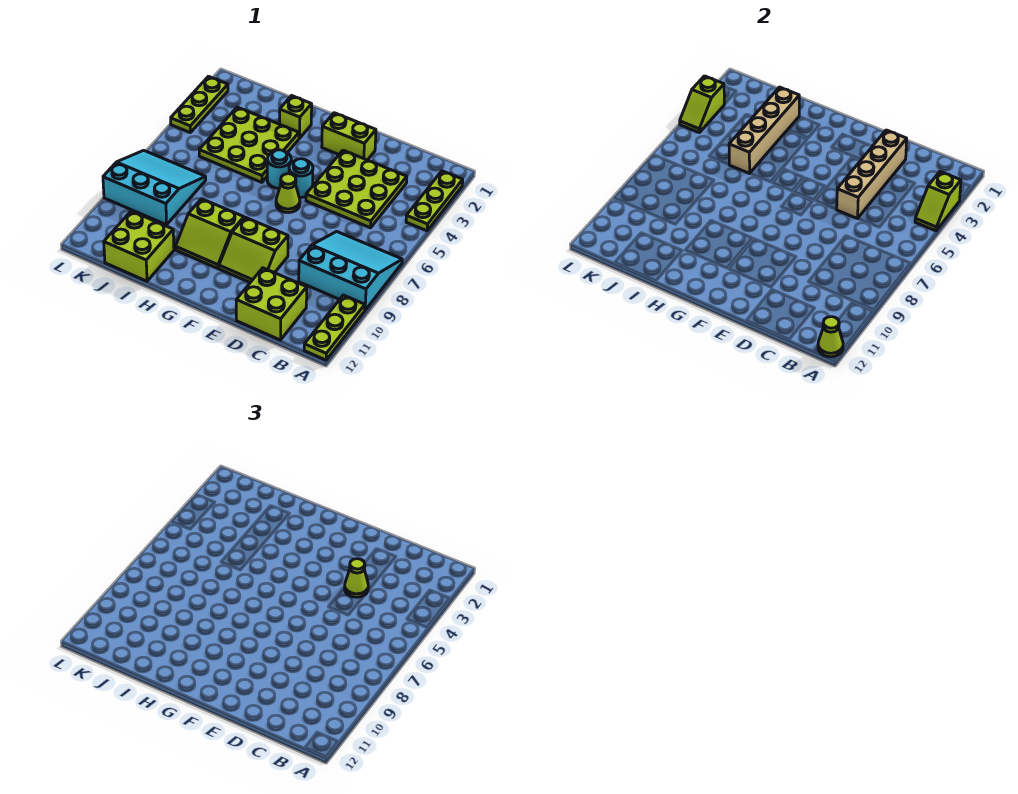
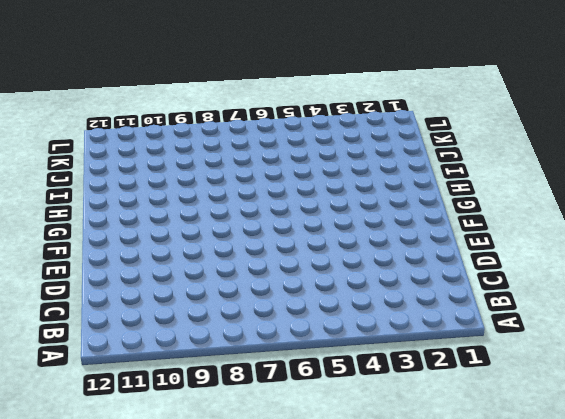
none -> lime 1x3 plate [406,171,463,231]
none -> cyan 3x3 slope [299,232,402,310]
none -> lime 1x3 plate [304,295,365,360]

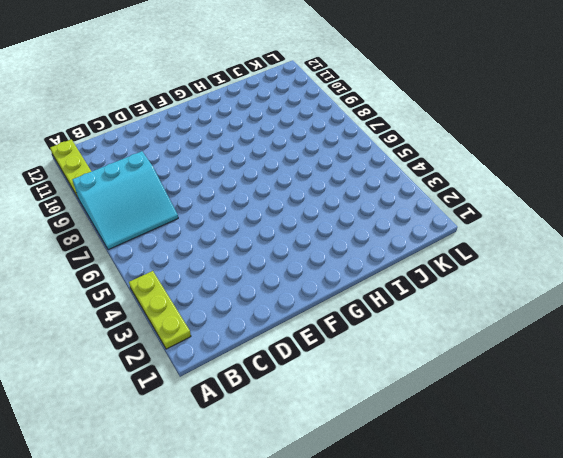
none -> lime 3x3 plate [306,150,407,228]
none -> lime 2x2 brick [236,268,307,340]
none -> lime 1x2 brick [322,113,376,160]

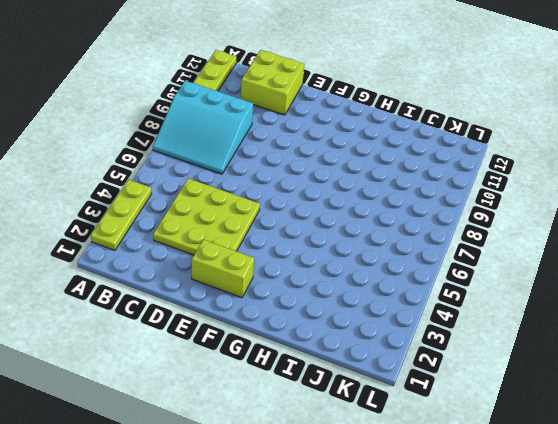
none -> lime 2x2 slope [219,217,288,282]
none -> cyan 1x1 round brick [289,159,313,197]
none -> lime 1x1 cone [276,174,300,213]

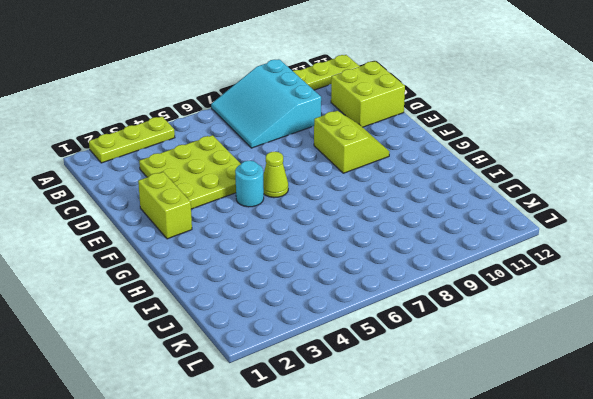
none -> cyan 1x1 round brick [267,150,291,188]
none -> lime 2x2 slope [176,199,244,268]
none -> lime 1x1 brick [280,96,312,138]

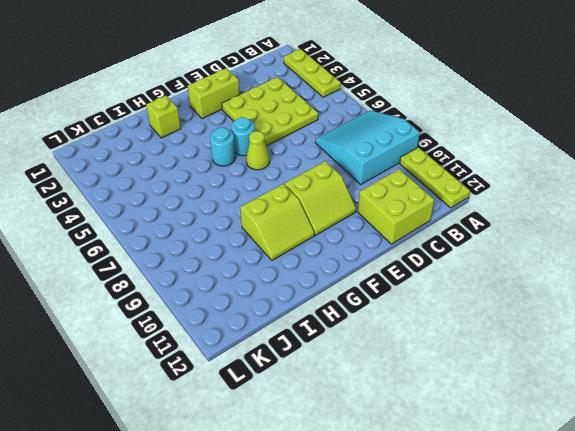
none -> lime 3x3 plate [199,107,299,182]
none -> lime 2x2 brick [104,211,174,281]
none -> cyan 3x3 slope [103,150,206,225]

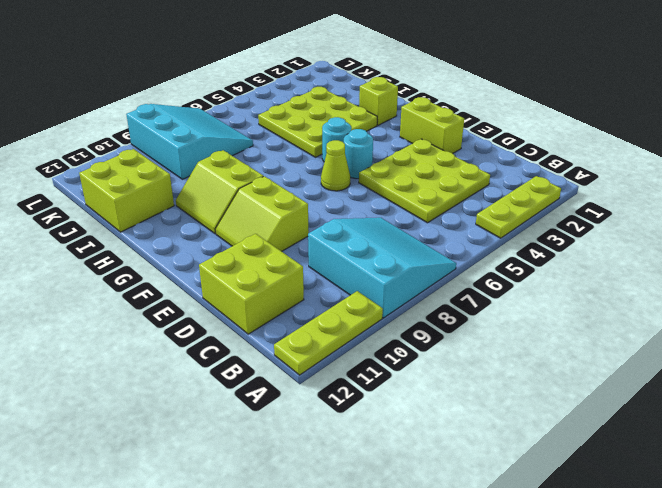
none -> lime 1x3 plate [171,76,228,132]
none -> lime 1x2 slope [915,172,961,231]
none -> lime 1x1 cone [818,317,843,357]

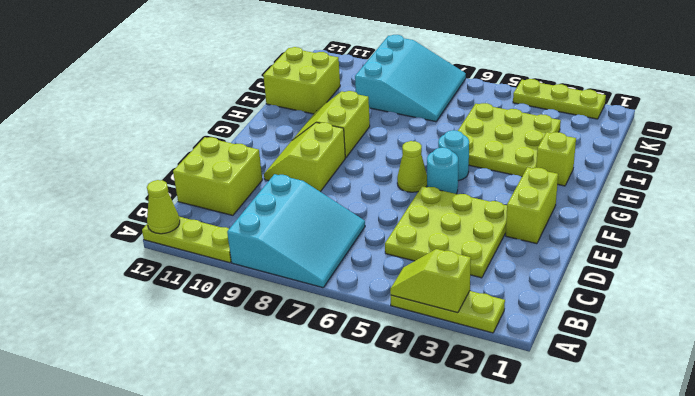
none -> tan 1x4 brick [836,130,907,219]
none -> tan 1x4 brick [729,87,799,173]
none -> lime 1x2 slope [680,76,724,132]

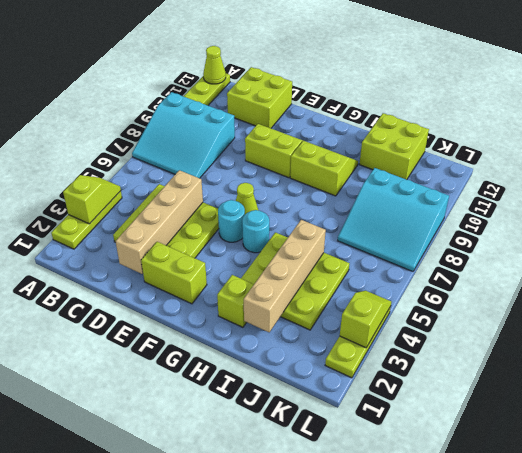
none -> lime 1x1 cone [345,559,368,597]

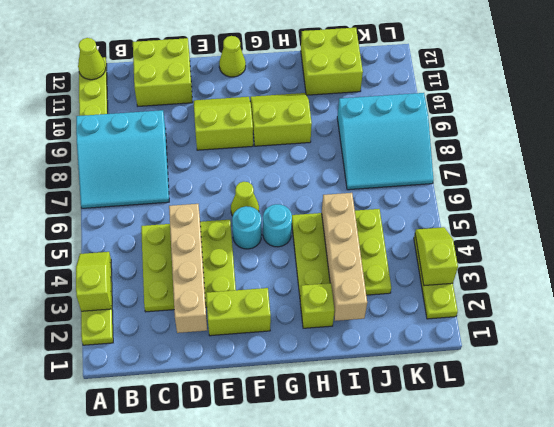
lime 1x1 cone [219,36,246,77] -> lime 1x1 cone moved to [345,559,368,597]

